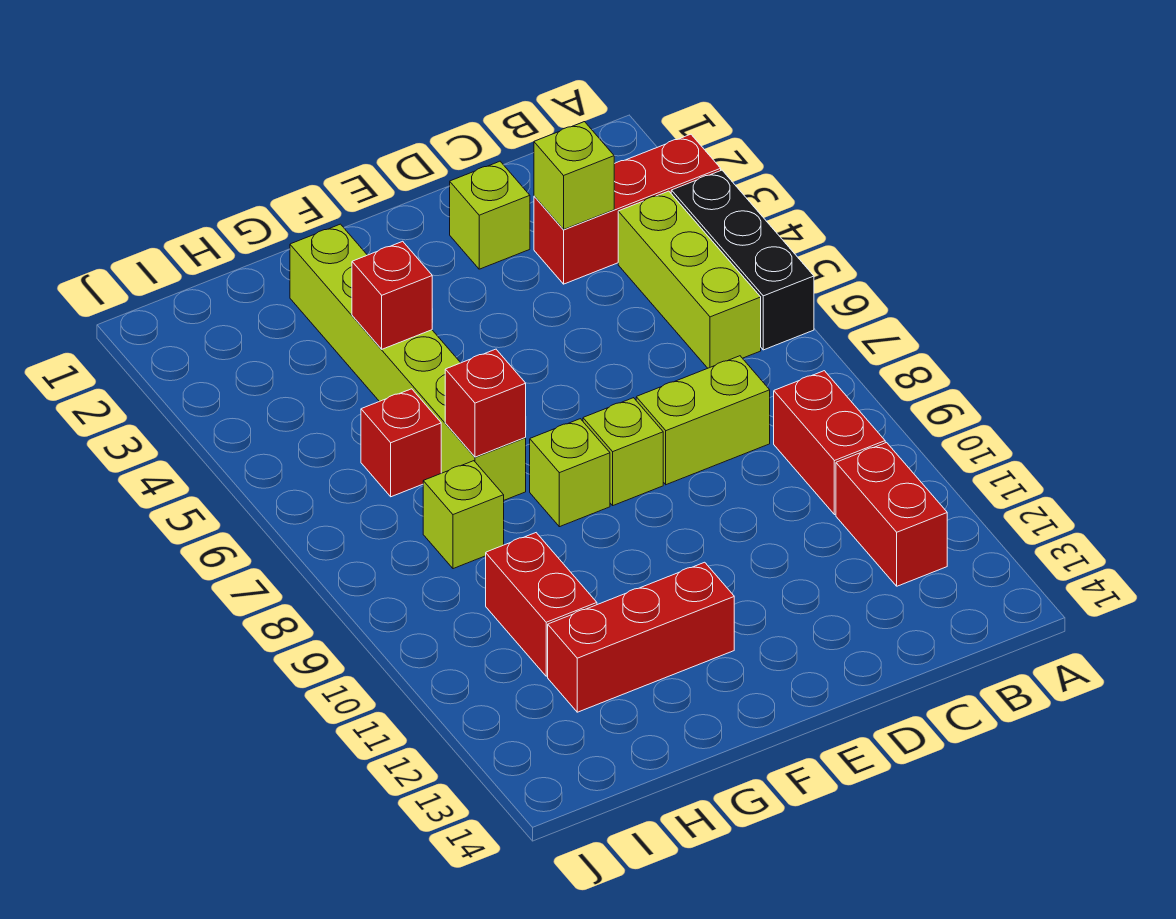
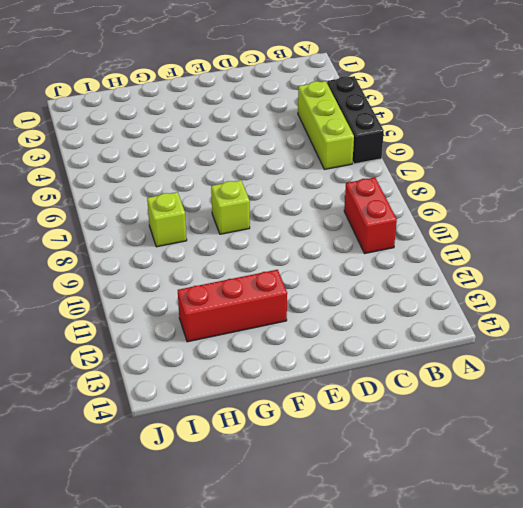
none -> red 1x3 brick [534,134,721,284]
none -> red 1x2 brick [836,443,947,586]
none -> lime 1x2 brick [636,356,770,485]

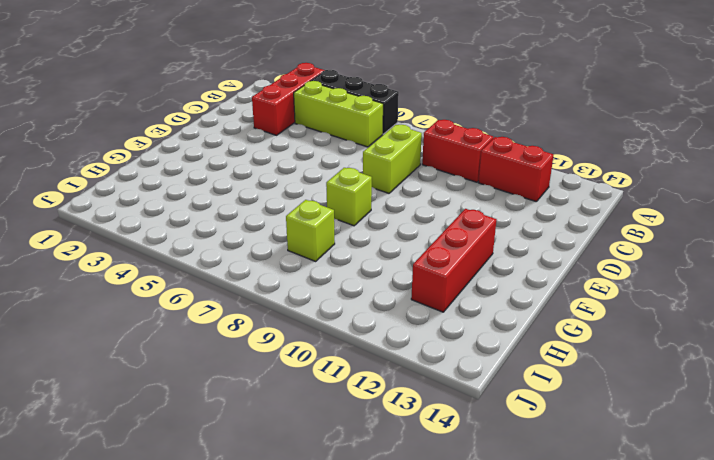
none -> lime 1x1 brick [450,161,530,269]
none -> lime 1x1 brick [583,398,663,505]
none -> lime 1x6 brick [290,224,526,500]

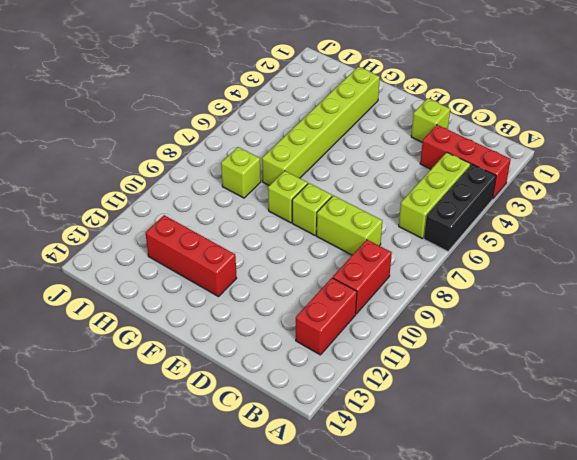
none -> red 1x1 brick [361,389,441,497]
none -> red 1x2 brick [486,533,597,676]
none -> lime 1x1 brick [534,122,614,229]

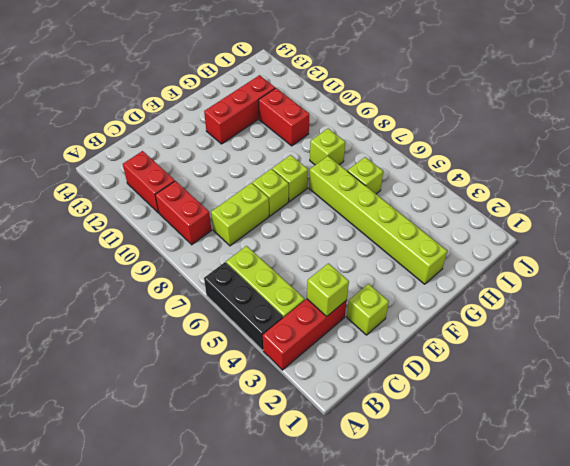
lime 1x1 brick [347,157,383,194] -> red 1x1 brick [361,389,441,497]
none -> red 1x1 brick [352,241,432,349]
none -> red 1x1 brick [445,349,526,457]

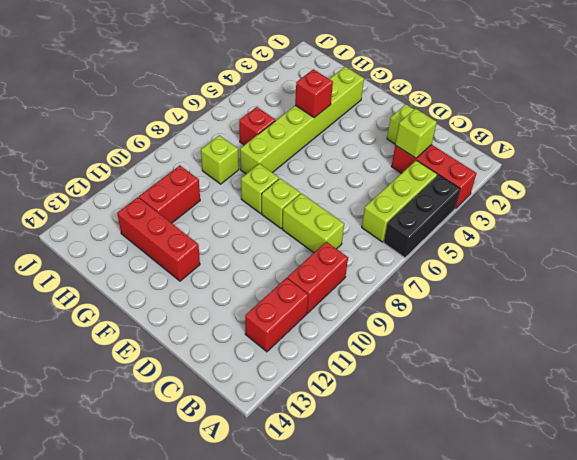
none -> red 1x1 brick [445,349,526,457]

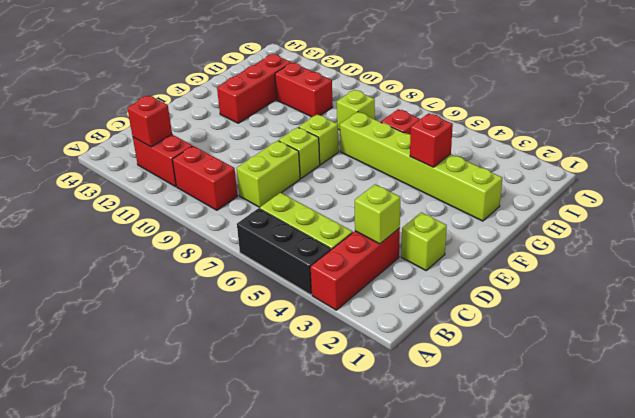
red 1x1 brick [127,95,172,147] -> red 1x1 brick moved to [445,349,526,457]

